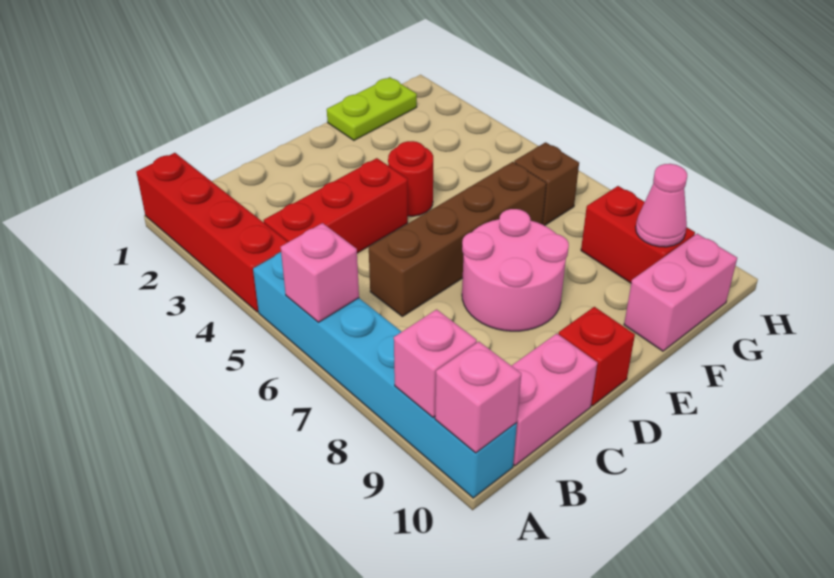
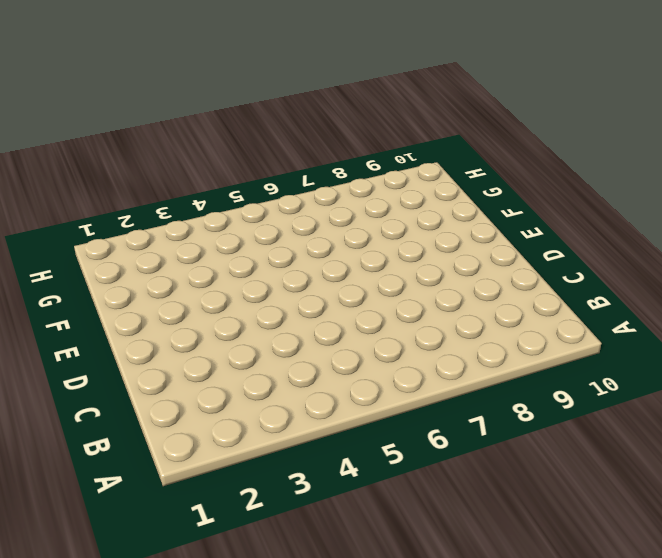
none -> red 1x4 brick [136,153,288,312]
none -> cyan 1x6 brick [253,252,517,498]
none -> red 1x3 brick [263,158,408,253]

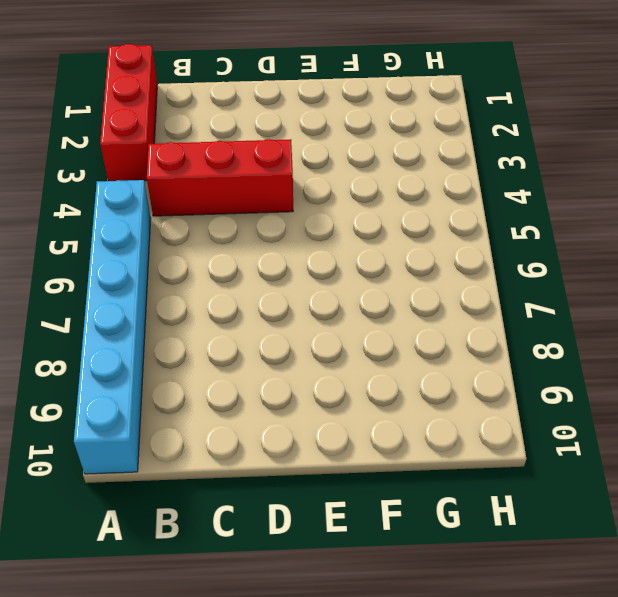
red 1x3 brick [100,44,157,181] -> red 1x4 brick [136,153,288,312]
none -> pink 1x2 brick [512,334,597,466]
none -> brown 1x4 brick [369,162,546,316]
none -> pink 2x2 round brick [462,209,569,331]

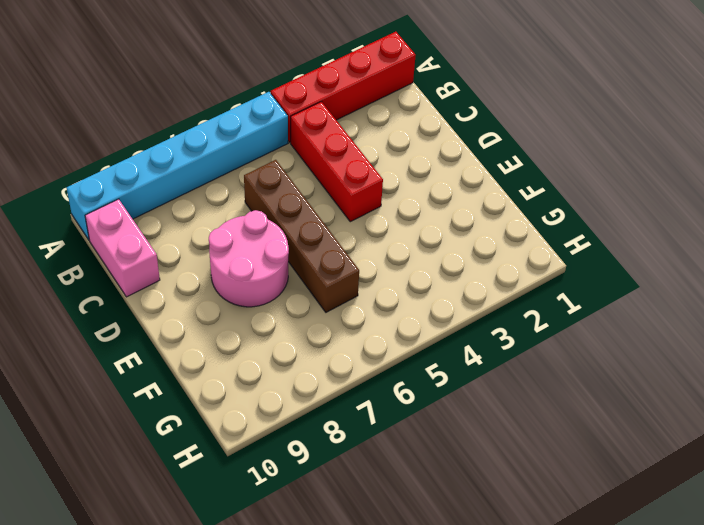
none -> red 1x1 brick [559,307,635,406]
none -> red 1x1 round brick [388,141,433,216]
none -> lime 1x2 plate [327,77,417,140]

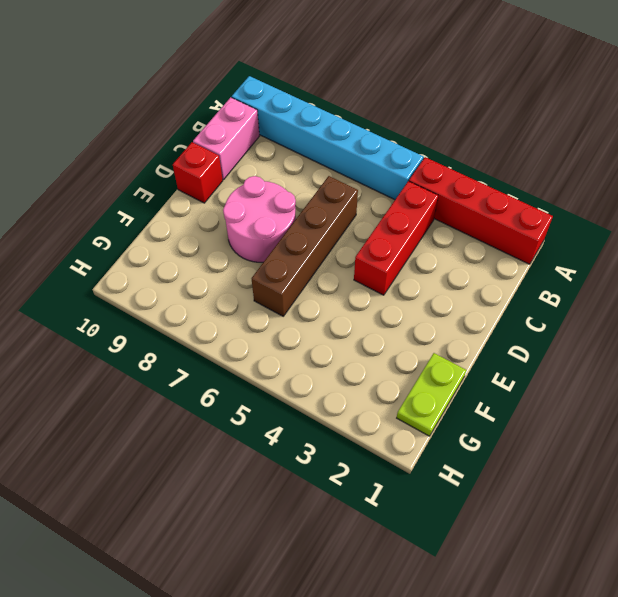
none -> red 1x1 round brick [388,141,433,216]
none -> pink 1x2 brick [624,234,737,351]
none -> brown 1x1 brick [514,142,579,226]

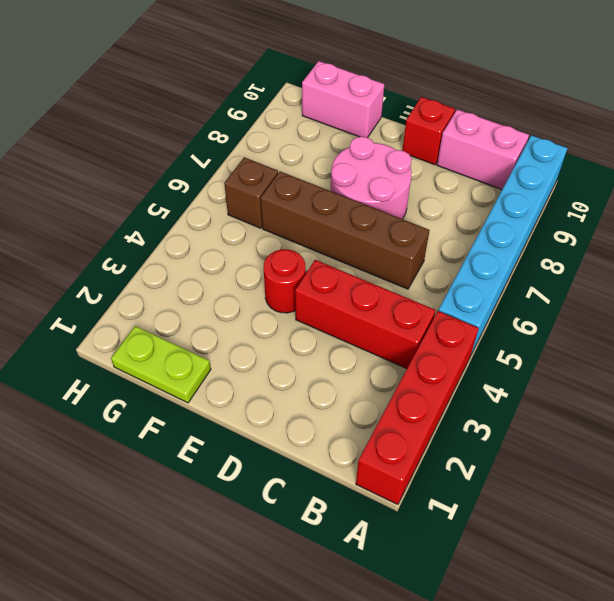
none -> red 1x2 brick [581,186,695,283]
none -> pink 1x1 brick [281,223,359,322]
none -> pink 1x1 brick [394,309,477,418]

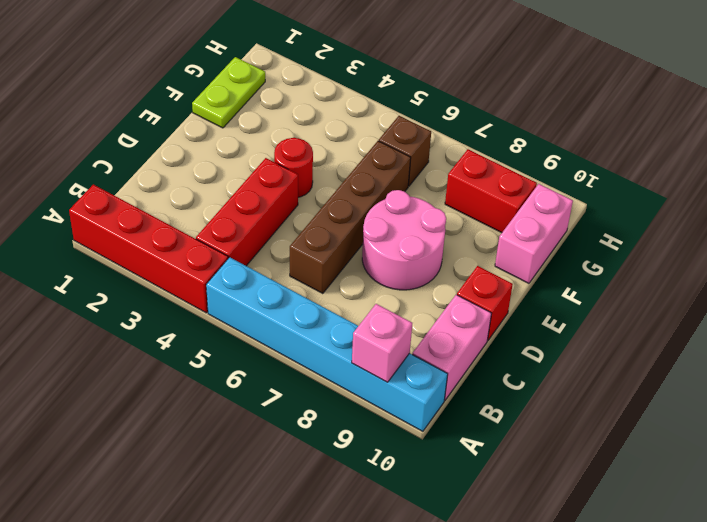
none -> pink 1x1 brick [281,223,359,322]
none -> pink 1x1 brick [435,342,521,453]
none -> pink 1x1 cone [636,164,687,247]

